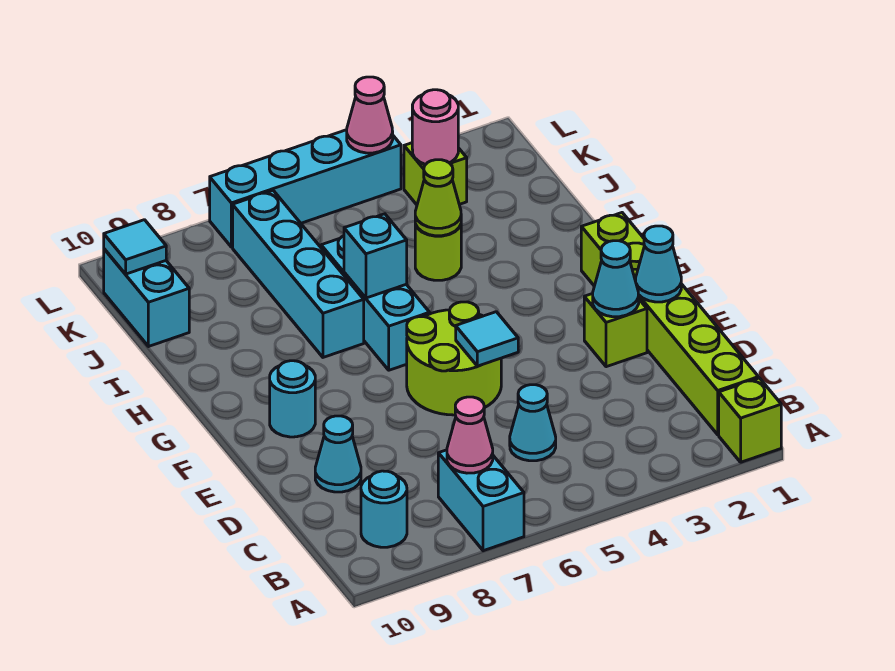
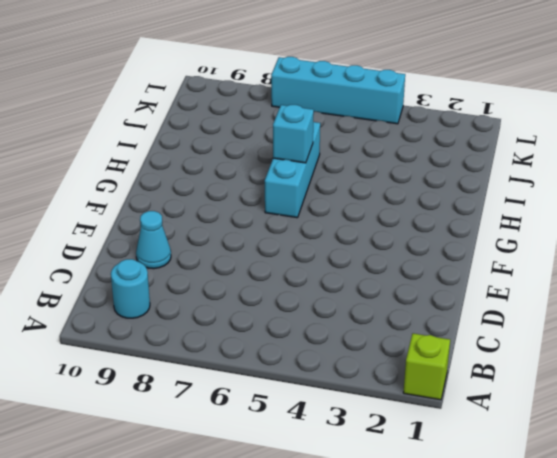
none -> cyan 1x2 brick [438,450,524,551]
none -> lime 1x6 brick [581,213,759,435]
none -> cyan 1x1 cone [510,385,556,461]

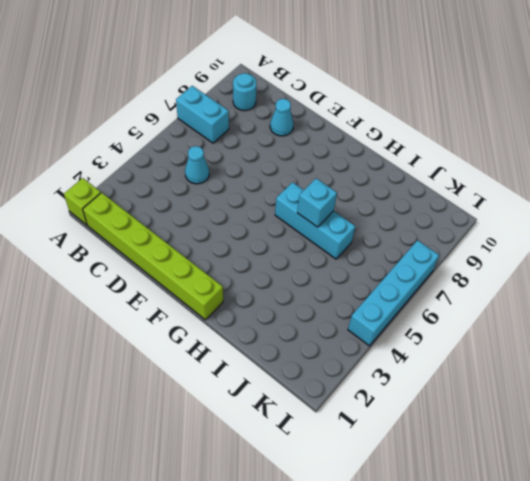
none -> lime 1x1 brick [584,294,647,367]
none -> lime 2x2 round brick [407,302,501,415]
none -> cyan 1x1 round brick [270,361,315,437]

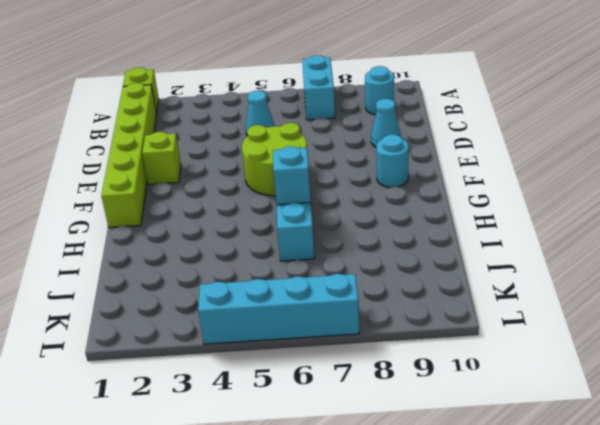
none -> cyan 1x4 brick [233,191,364,357]
none -> lime 1x1 round brick [415,224,461,280]
none -> cyan 1x2 brick [104,249,189,347]

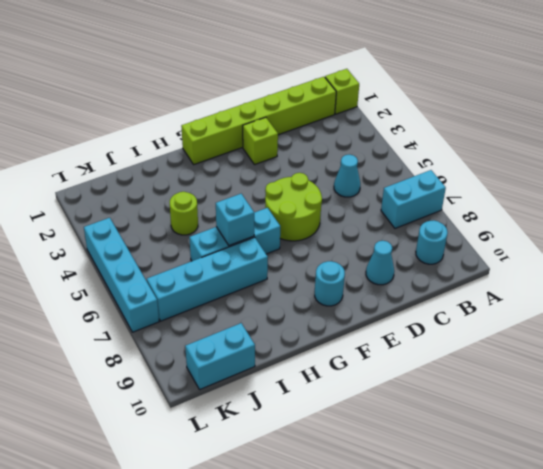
none -> lime 1x1 brick [404,143,467,205]
none -> pink 1x1 cone [447,397,493,473]
none -> cyan 1x1 cone [636,226,681,302]

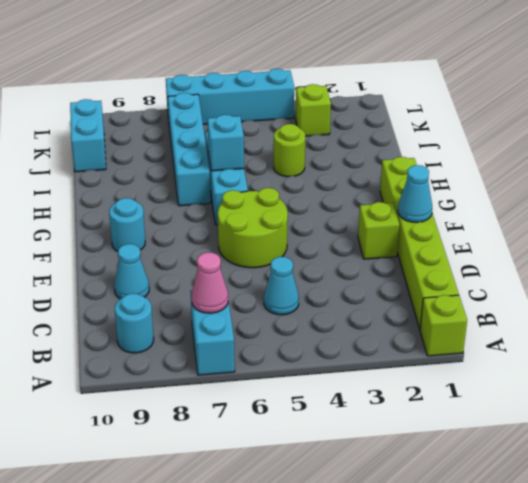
none -> cyan 1x1 cone [593,241,639,317]
none -> cyan 1x1 tile [456,312,518,366]
none -> lime 1x1 cone [415,160,461,236]

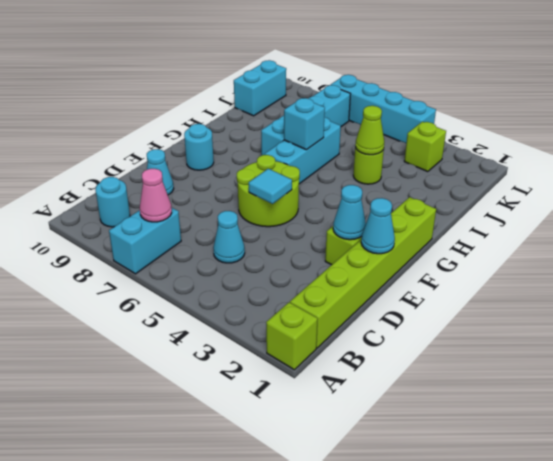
none -> pink 1x1 round brick [412,90,458,165]
none -> cyan 1x1 tile [104,220,166,274]
none -> pink 1x1 cone [347,77,393,153]

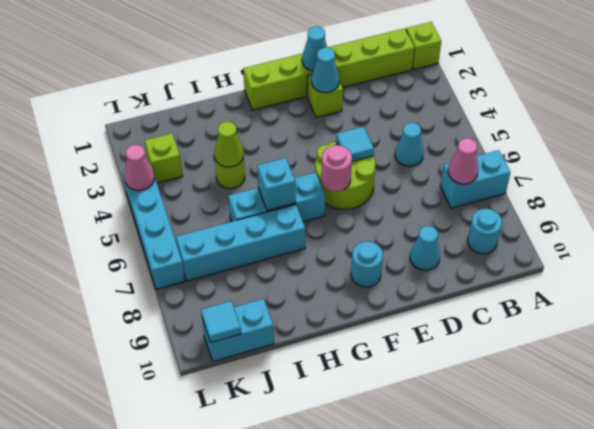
pink 1x1 round brick [321,145,352,191] -> pink 1x1 round brick moved to [412,90,458,165]

